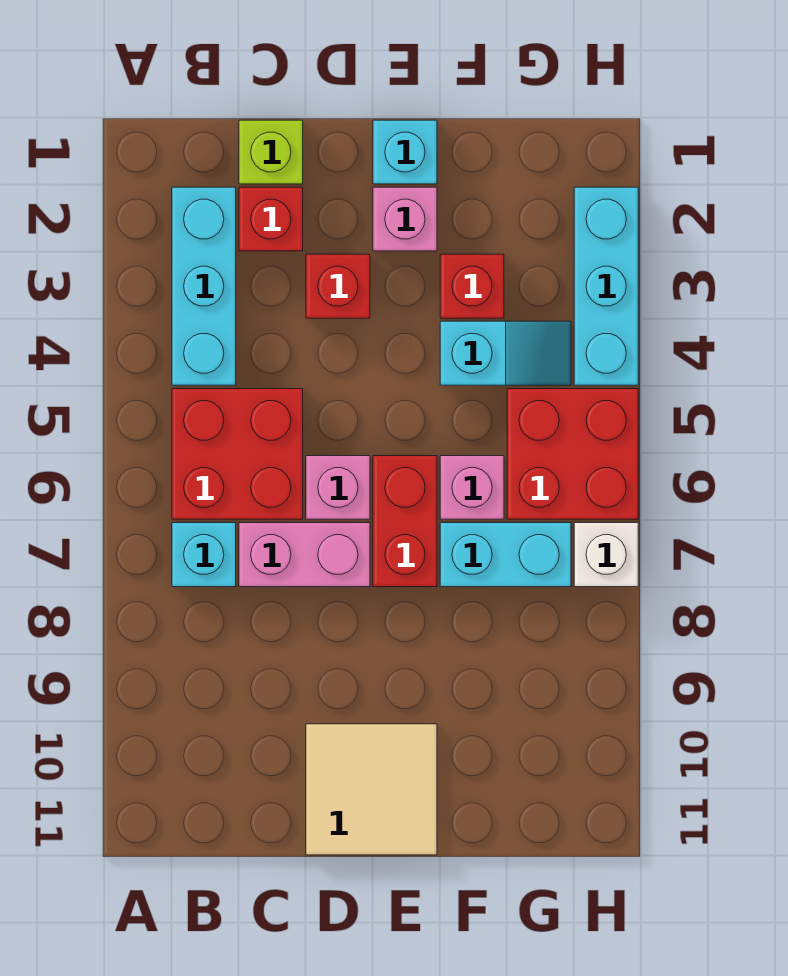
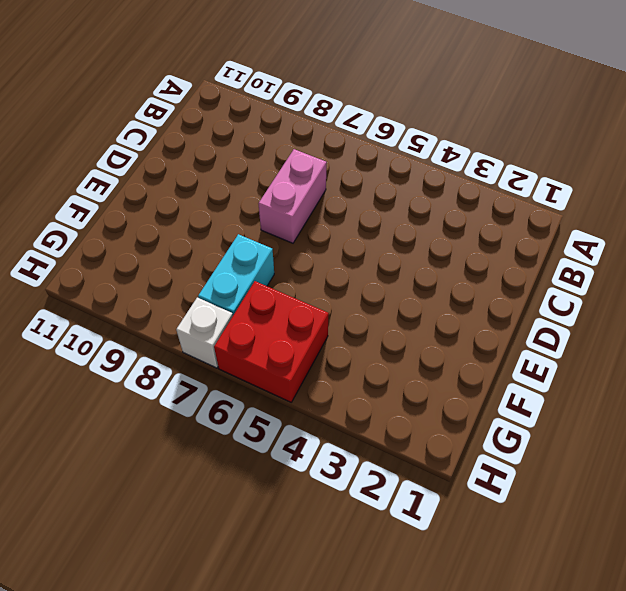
none -> cyan 1x3 brick [172,187,236,385]
none -> red 2x2 brick [172,389,303,519]
none -> cyan 1x1 brick [172,523,236,587]

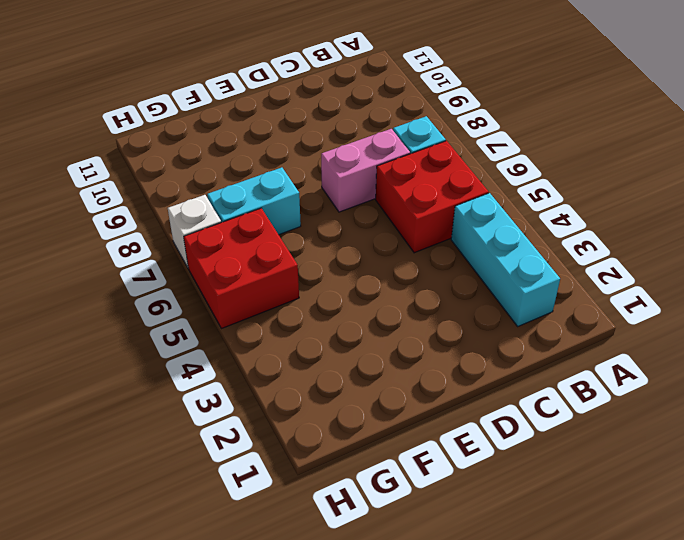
none -> lime 1x1 brick [239,120,303,184]
none -> red 1x1 brick [239,187,303,251]
none -> red 1x1 brick [306,254,370,318]

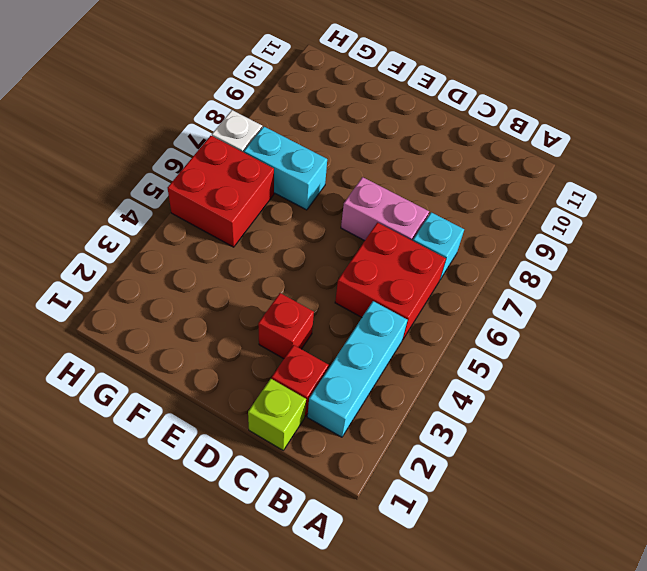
none -> pink 1x1 brick [306,456,370,519]
none -> tan 2x2 tile [306,724,437,855]
none -> cyan 1x1 brick [373,120,437,184]

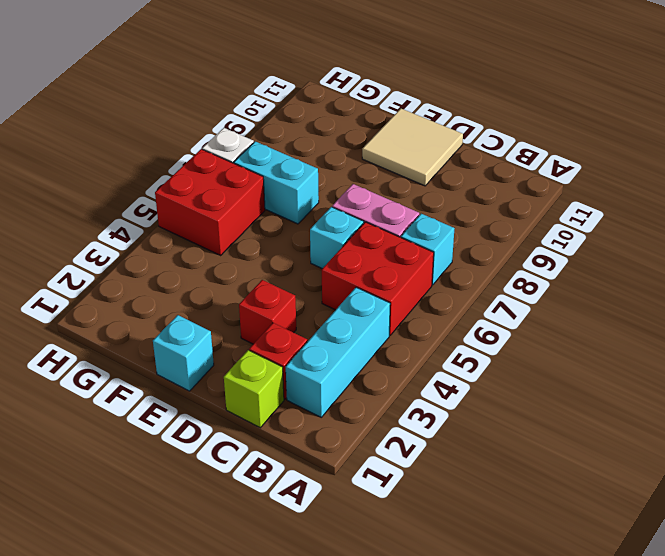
cyan 1x1 brick [310,207,364,269] -> pink 1x1 brick [306,456,370,519]
none -> pink 1x1 brick [373,187,437,251]
none -> red 1x2 brick [373,456,437,587]
none -> red 1x1 brick [440,254,504,318]

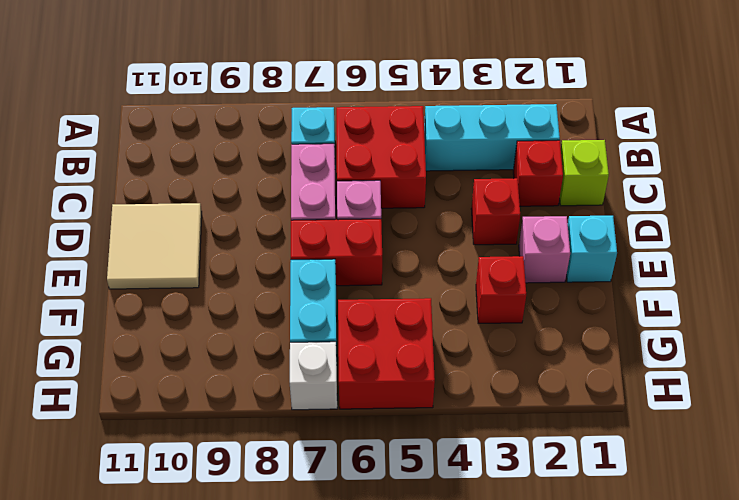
none -> cyan 1x2 slope [440,321,571,385]
none -> pink 1x1 brick [440,456,504,519]
none -> cyan 1x3 brick [574,187,638,385]

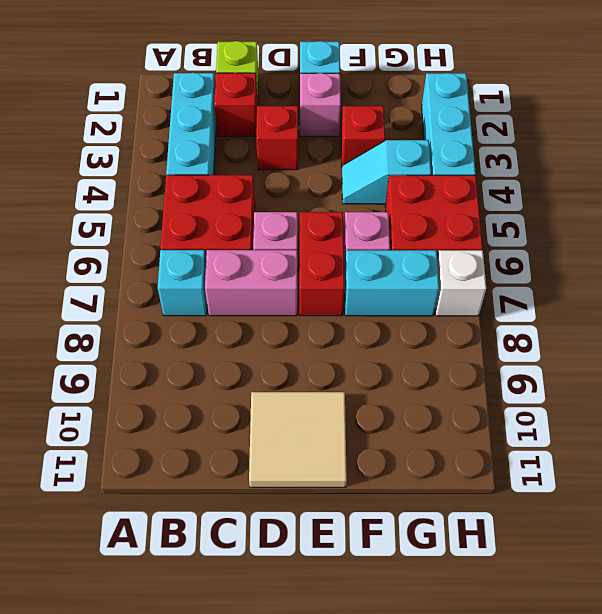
cyan 1x2 slope [342,140,431,204] -> cyan 1x2 slope turned to [440,321,571,385]

